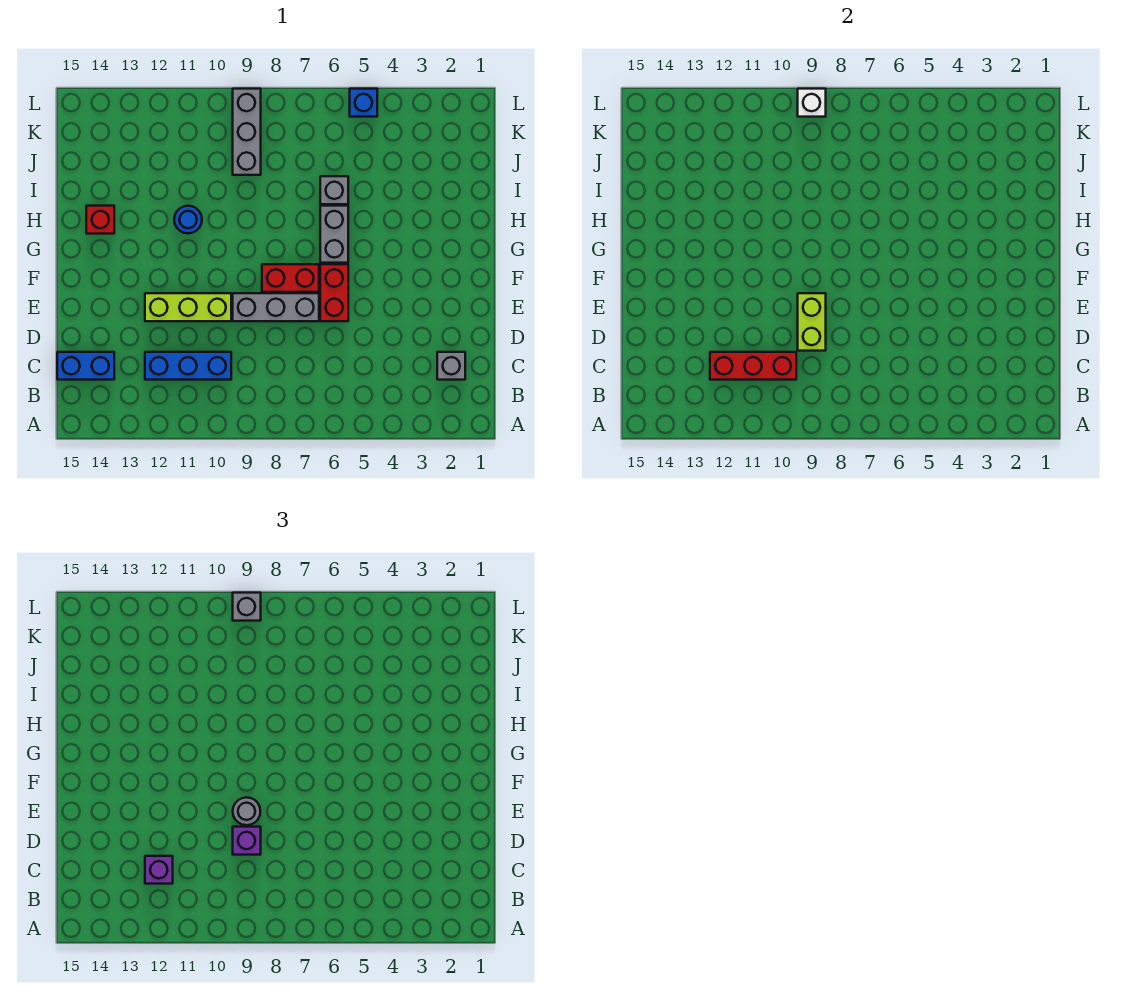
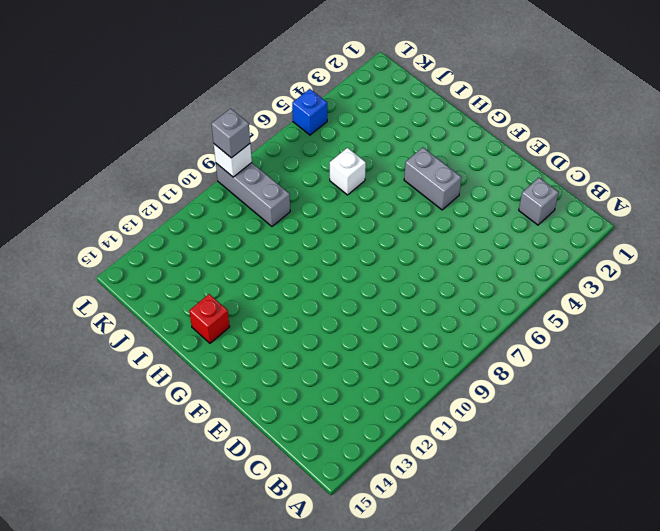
grey 1x2 brick [404,147,462,210] -> grey 1x2 brick moved to [320,206,348,263]
white 1x1 brick [330,148,366,195] -> grey 1x1 brick [320,176,348,204]
none -> blue 1x3 brick [145,352,231,380]
none -> blue 1x2 brick [57,352,114,380]
none -> red 1x2 brick [320,264,348,321]

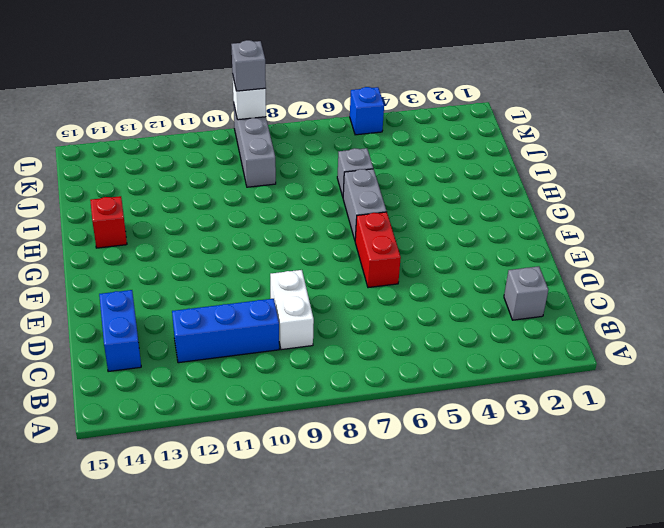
white 1x2 brick [270,270,314,350] -> none
blue 1x2 brick [99,290,141,372] -> blue 1x2 brick turned to [57,352,114,380]
none -> grey 1x3 brick [233,293,319,321]
none -> lime 1x3 brick [145,293,231,321]
none -> red 1x2 brick [262,264,319,292]

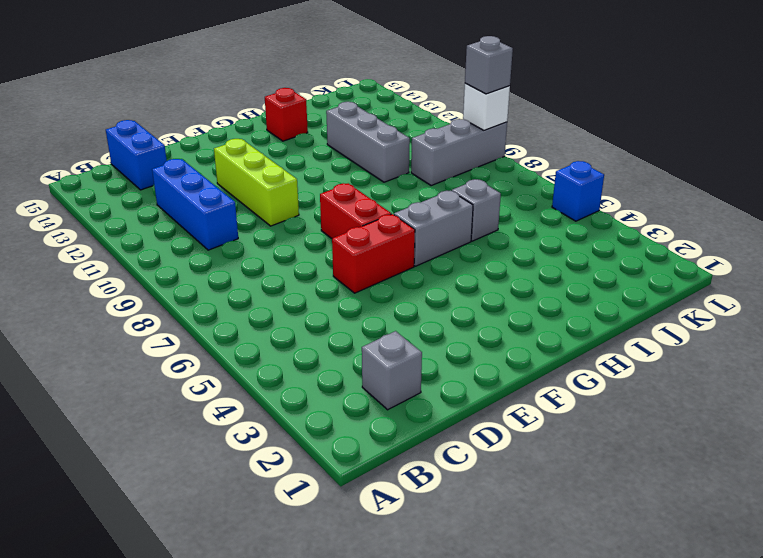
grey 1x3 brick [326,102,410,182] -> grey 1x3 brick moved to [233,293,319,321]
none -> blue 1x1 round brick [174,206,202,233]
none -> red 1x3 brick [710,352,796,380]
none -> lime 1x2 brick [798,293,826,351]

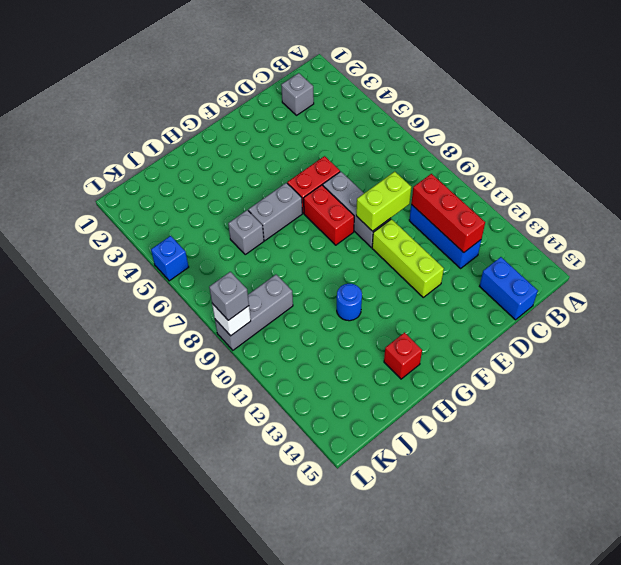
none -> purple 1x1 brick [145,856,173,884]
none -> purple 1x1 brick [233,827,261,855]
none -> grey 1x1 round brick [233,797,260,825]

